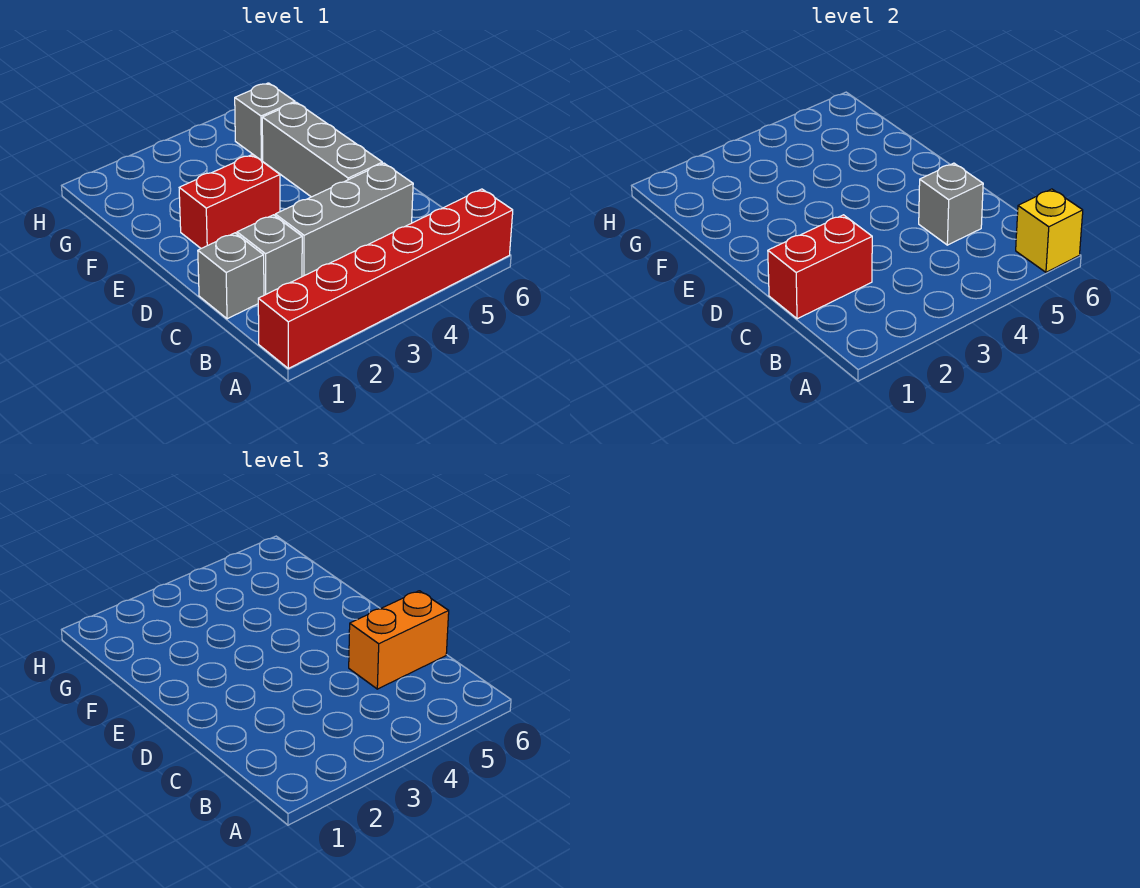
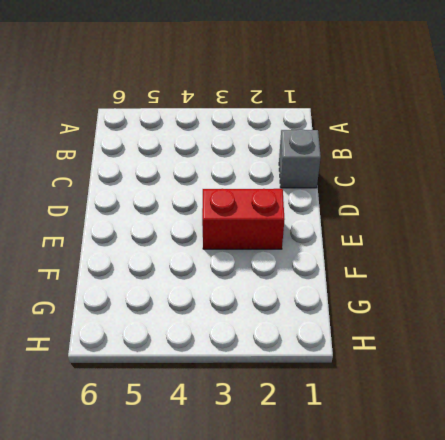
none -> red 1x6 brick [258,189,513,368]
none -> grey 1x1 brick [237,215,302,295]

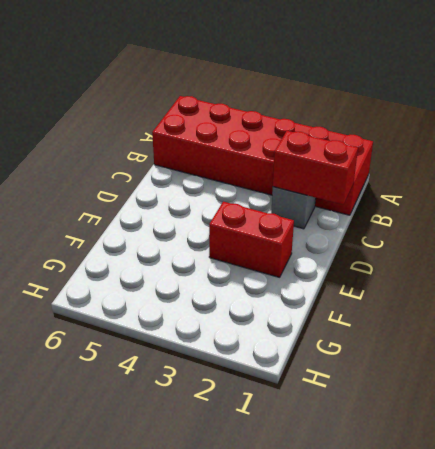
red 2x6 brick [152,96,373,215] -> red 1x6 brick [258,189,513,368]
none -> grey 1x1 brick [198,233,264,319]
none -> grey 1x3 brick [275,163,413,277]

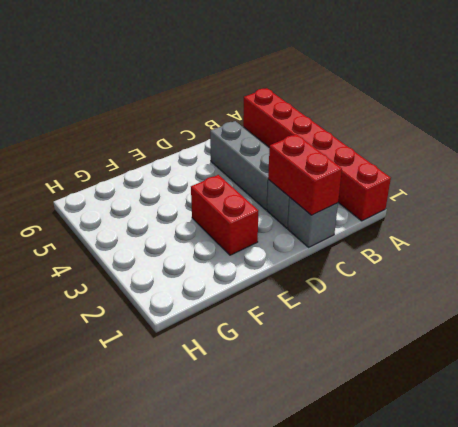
none -> grey 1x3 brick [262,102,382,197]
none -> grey 1x1 brick [235,83,295,160]

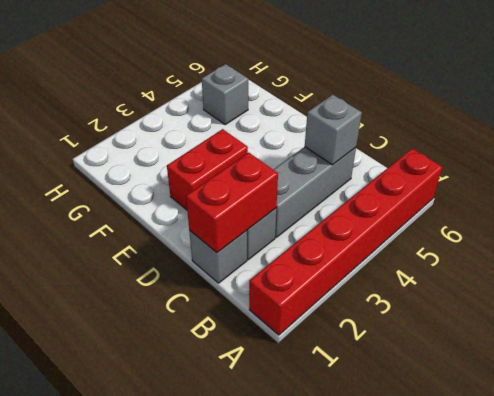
none -> grey 1x3 brick [262,102,382,197]
none -> yellow 1x1 brick [1016,189,1083,272]

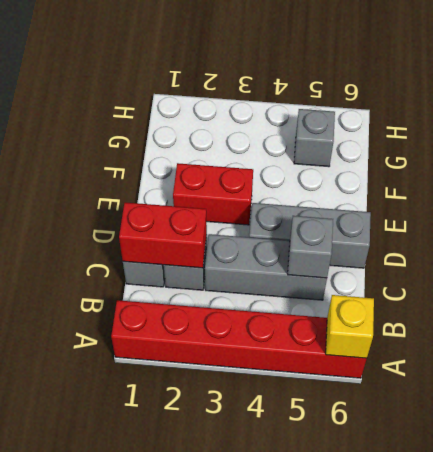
grey 1x3 brick [249,203,371,268] -> grey 1x3 brick turned to [262,102,382,197]
none -> orange 1x2 brick [349,591,449,689]

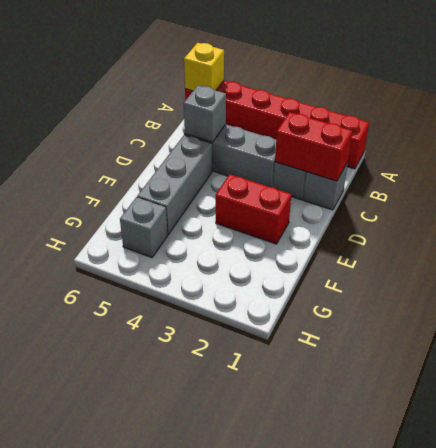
none -> orange 1x2 brick [349,591,449,689]

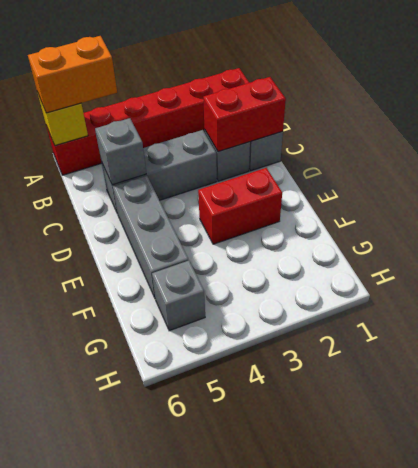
orange 1x2 brick [28,36,117,113] -> orange 1x2 brick moved to [349,591,449,689]

